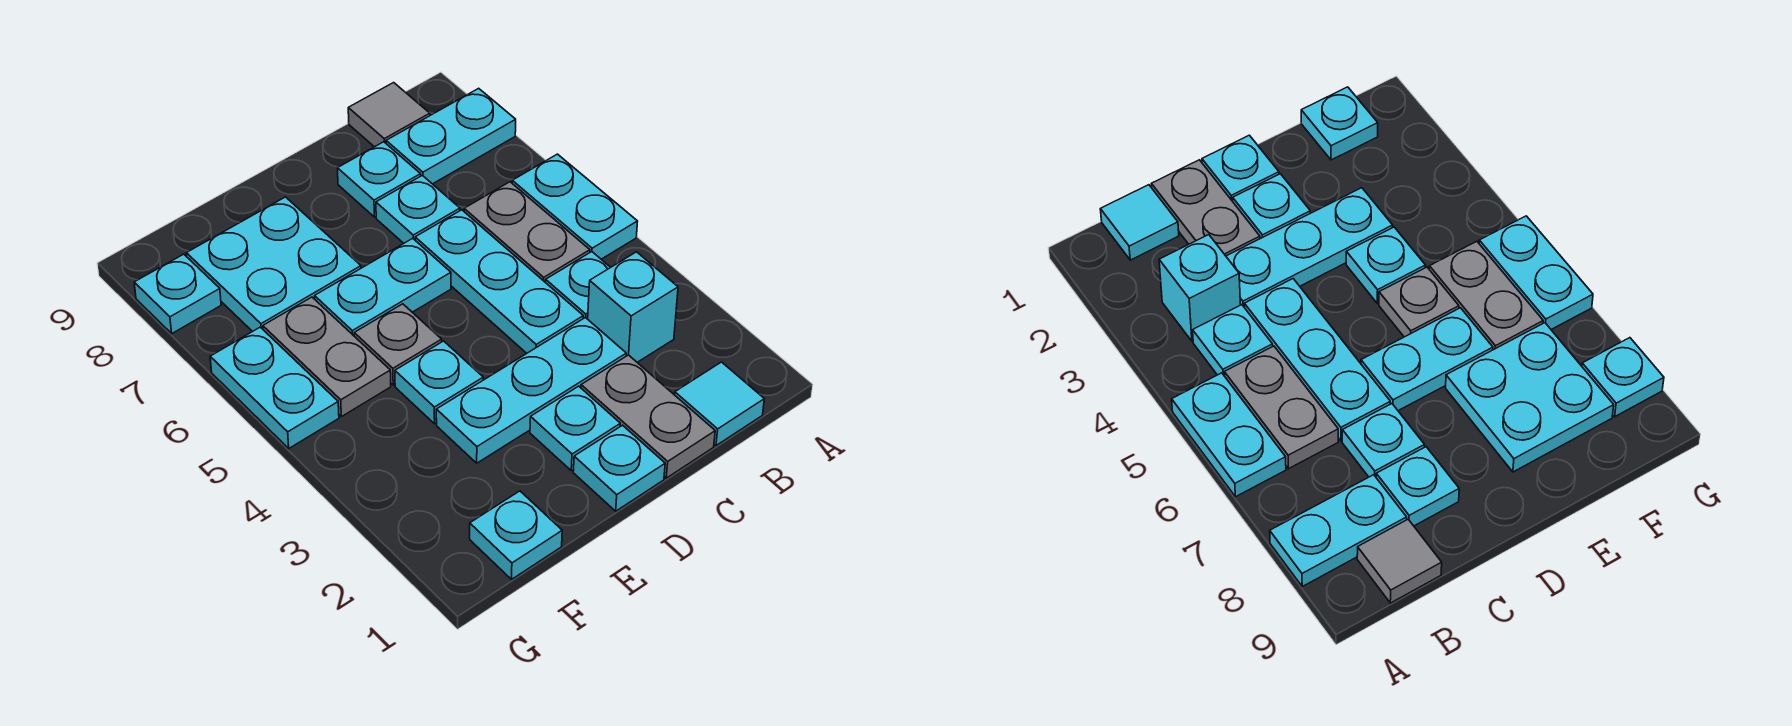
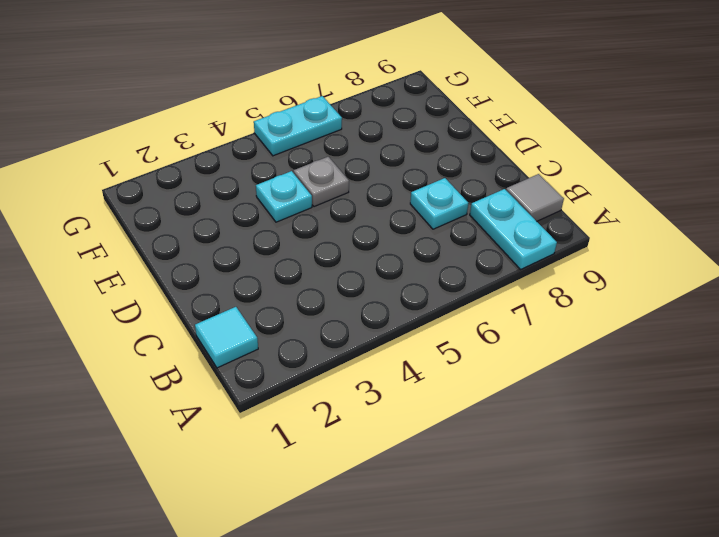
none -> cyan 1x2 plate [512,154,638,259]
none -> cyan 1x1 brick [588,252,678,362]
none -> cyan 1x1 plate [546,252,610,319]

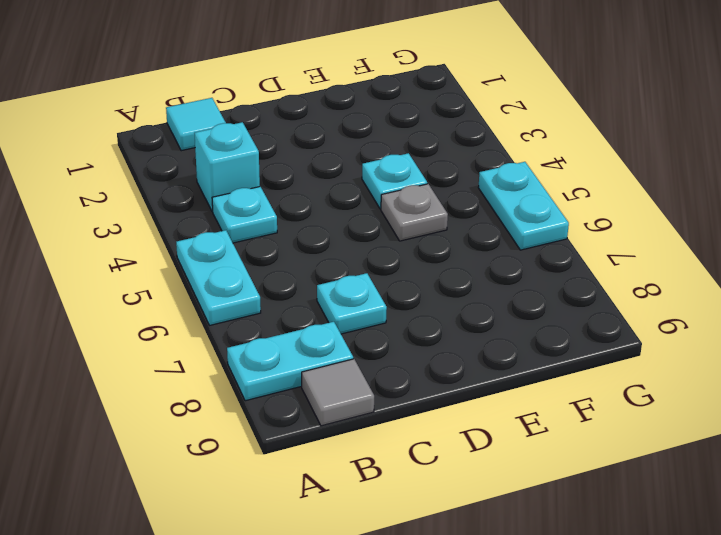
none -> grey 1x2 plate [464,182,590,283]
none -> grey 1x2 plate [581,355,715,478]
none -> cyan 1x3 plate [436,317,626,463]

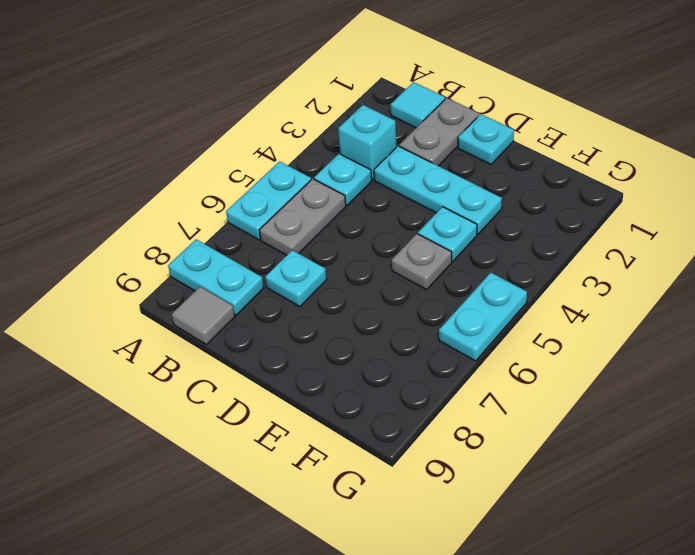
none -> cyan 1x3 plate [415,210,583,353]
none -> cyan 1x1 plate [337,142,421,217]
none -> cyan 1x1 plate [530,386,620,471]

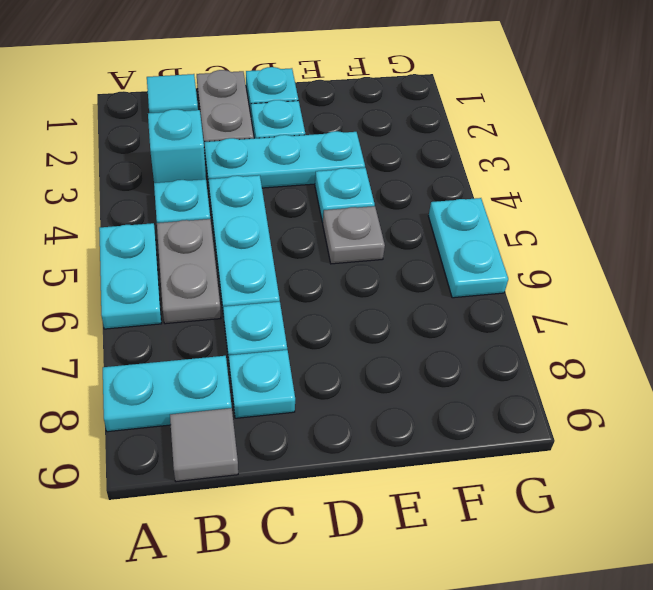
none -> cyan 1x2 plate [315,238,451,336]
none -> cyan 2x2 plate [186,197,361,332]
none -> cyan 1x1 plate [470,491,562,579]

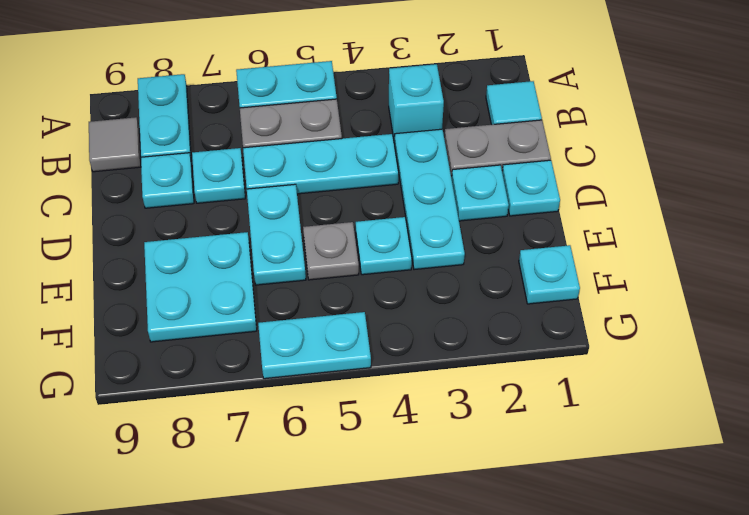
none -> cyan 1x1 plate [546,252,610,319]
none -> grey 1x2 plate [263,297,391,417]
none -> cyan 1x1 plate [134,254,221,333]

